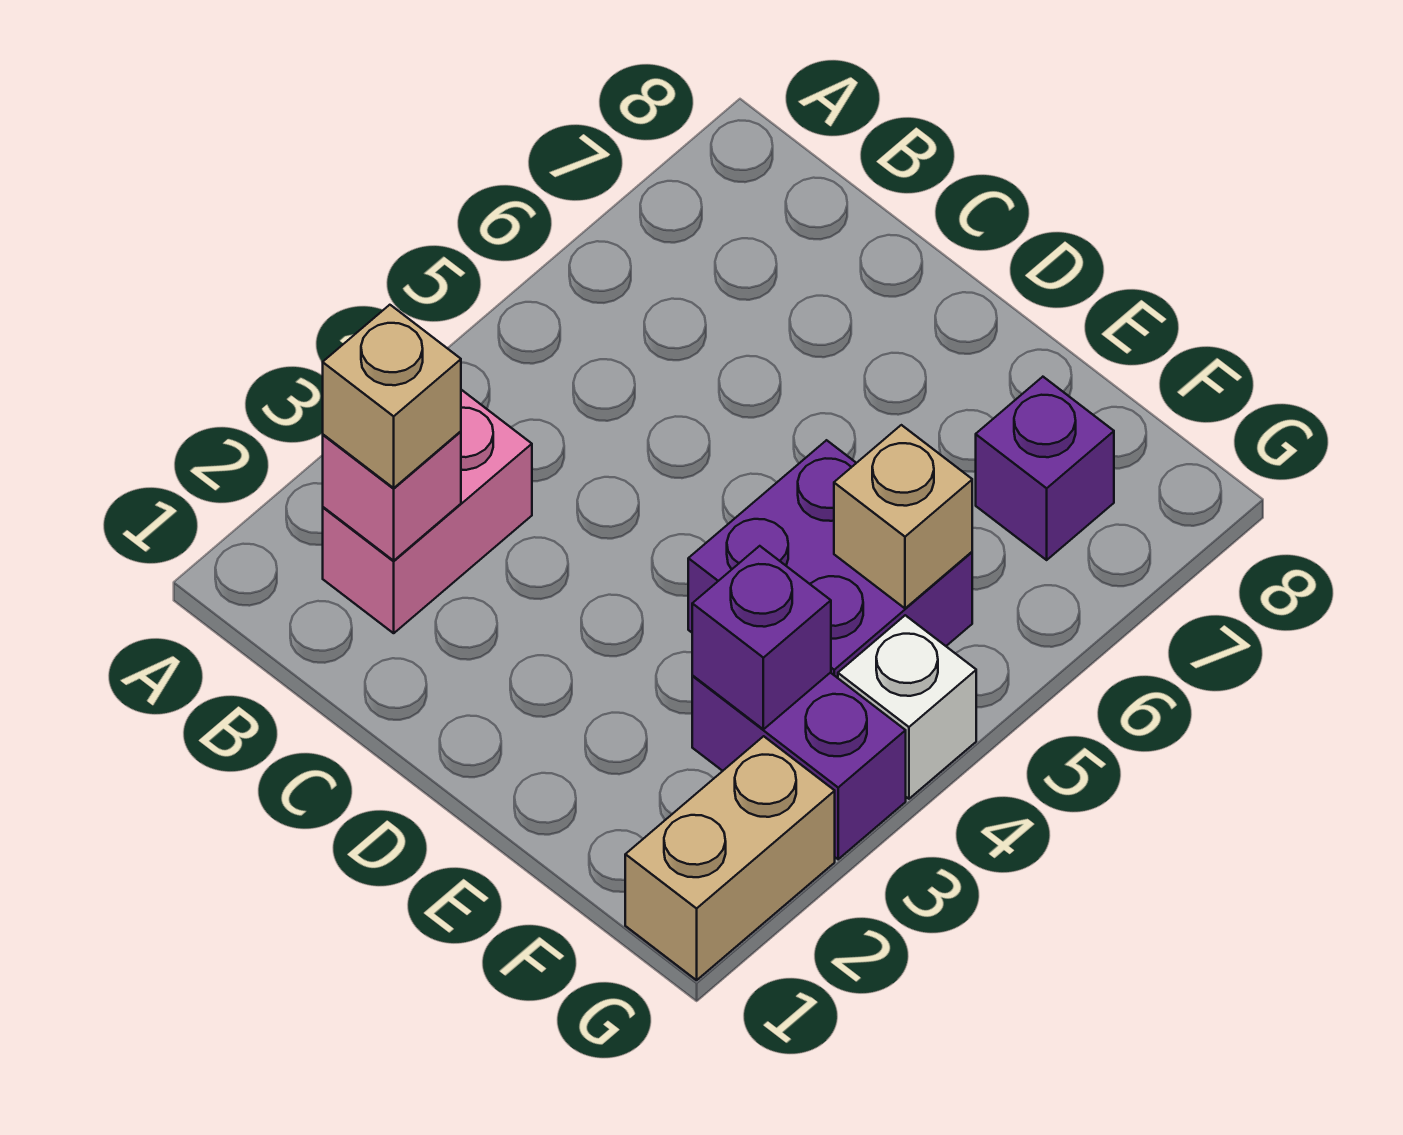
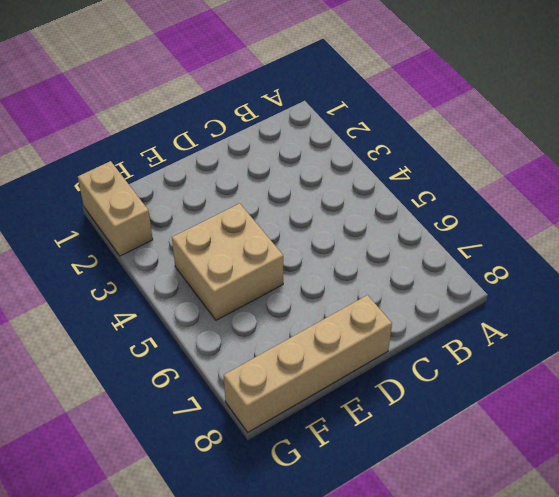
tan 1x4 brick [224,295,392,432] -> none
tan 2x2 brick [172,203,283,320] -> purple 2x2 brick [688,440,972,678]
none -> pink 1x2 brick [323,390,532,633]
none -> purple 1x2 brick [692,673,906,859]

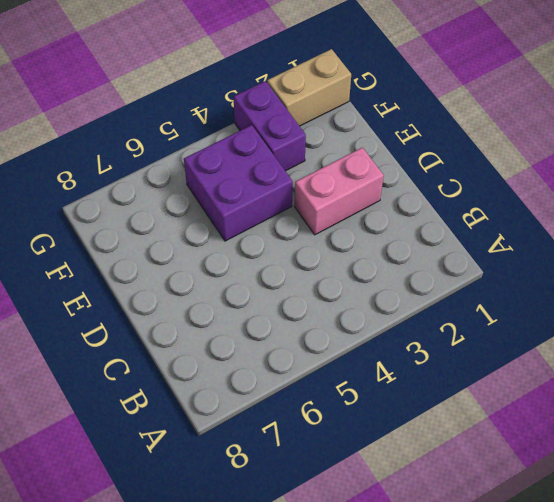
pink 1x2 brick [295,148,384,235] -> pink 1x2 brick moved to [323,390,532,633]
none -> purple 1x1 brick [976,377,1114,560]
none -> white 1x1 brick [838,615,976,799]

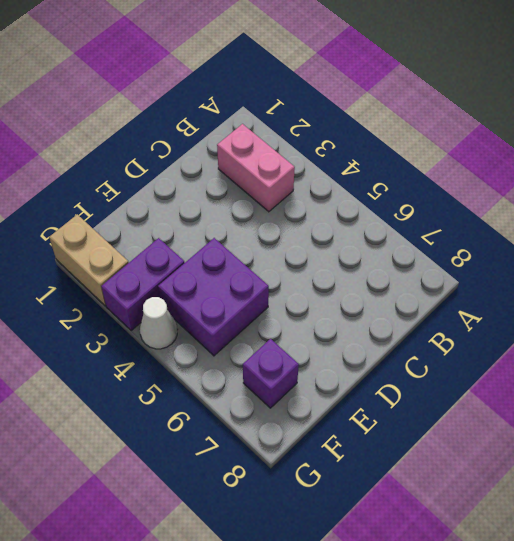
white 1x1 cone [140,297,178,349] -> white 1x1 brick [838,615,976,799]
none -> pink 1x1 brick [323,431,461,561]
none -> purple 1x1 brick [692,546,831,729]

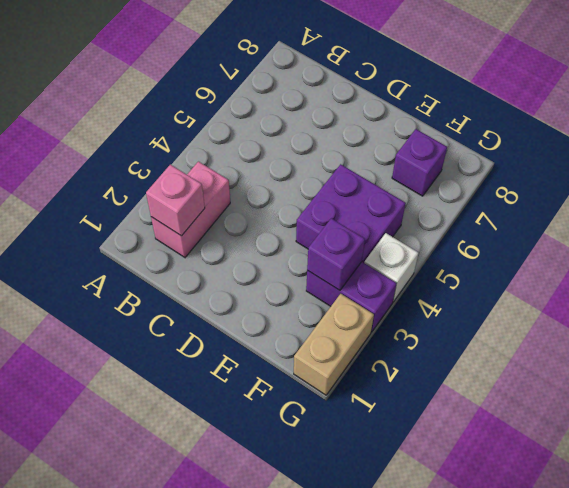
none -> tan 1x1 brick [834,425,972,608]
none -> tan 1x1 brick [323,305,461,488]

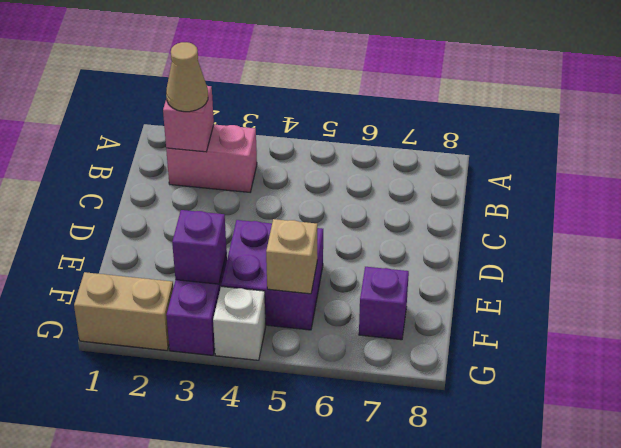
tan 1x1 cone [166,42,208,112] -> tan 1x1 brick [323,305,461,488]

